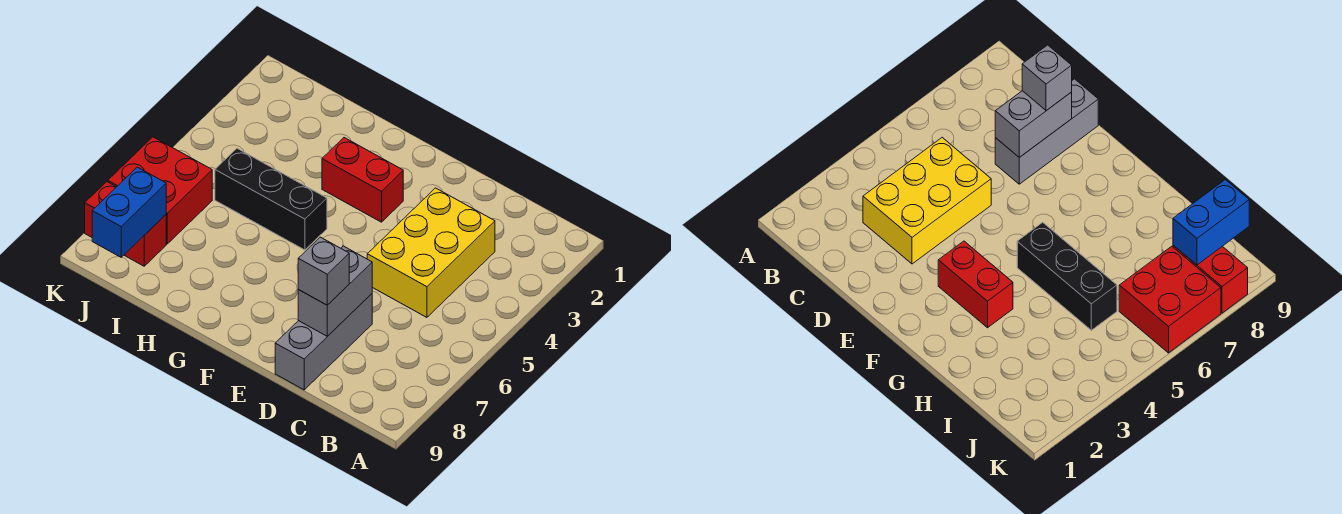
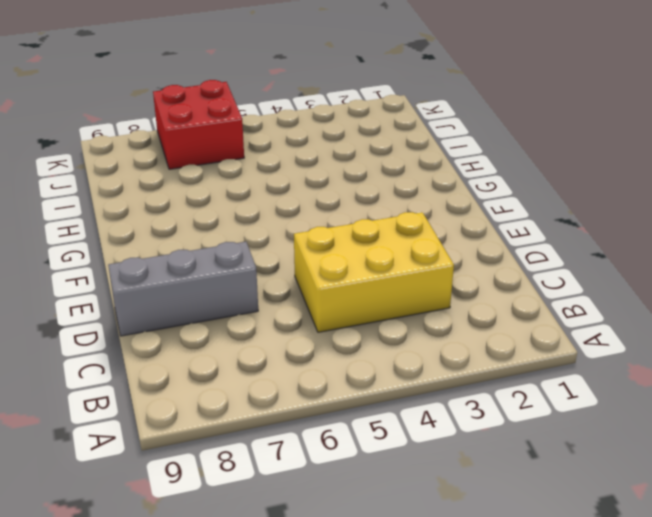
none -> red 1x2 brick [322,138,403,222]
none -> black 1x3 brick [215,149,327,250]

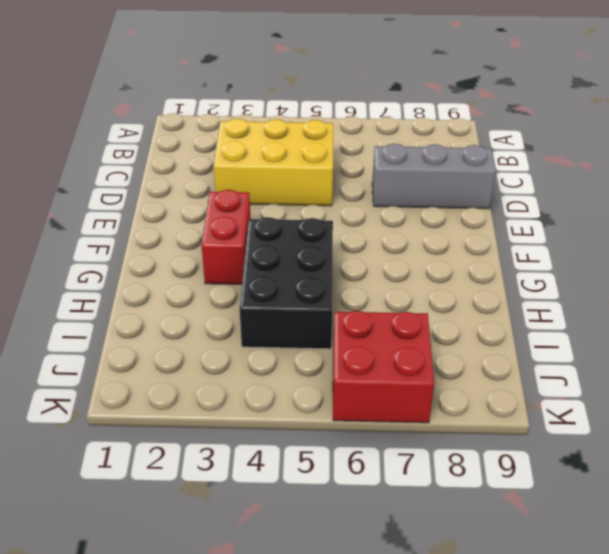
black 2x3 brick [240,217,333,349] -> black 1x3 brick [215,149,327,250]
none -> red 1x2 brick [85,182,166,266]
none -> grey 1x2 brick [298,246,372,336]

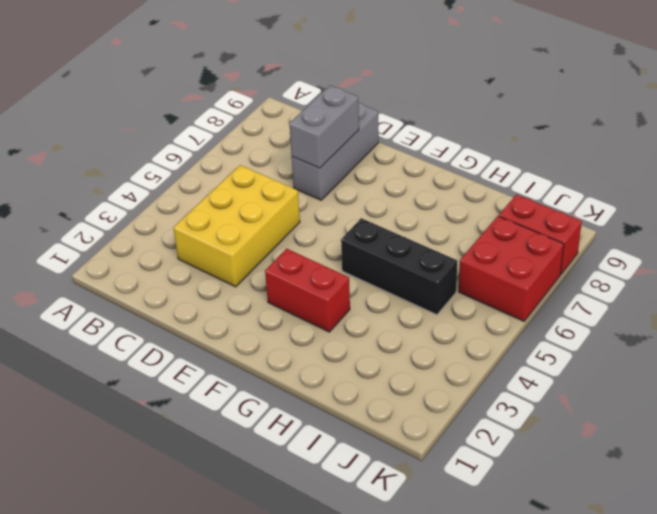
none -> blue 1x2 brick [92,167,166,257]
none -> grey 1x1 brick [298,237,349,305]

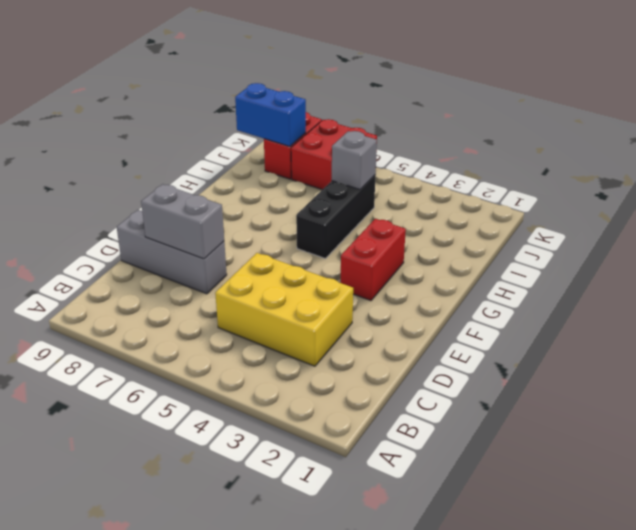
grey 1x1 brick [332,131,377,189] -> grey 1x1 brick moved to [298,237,349,305]

